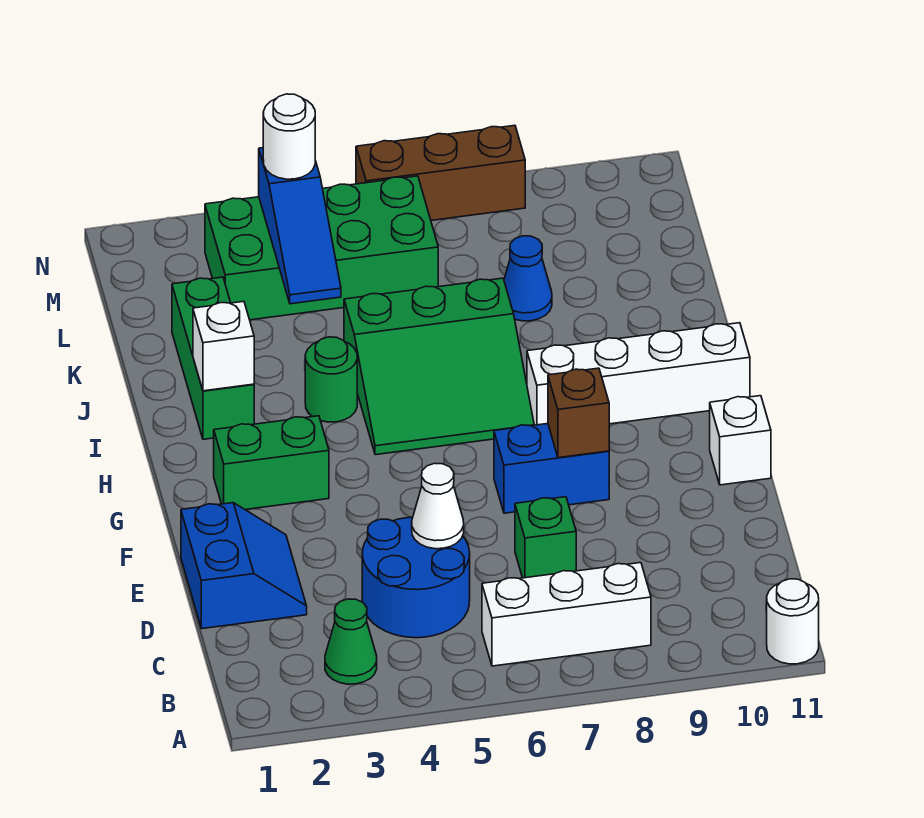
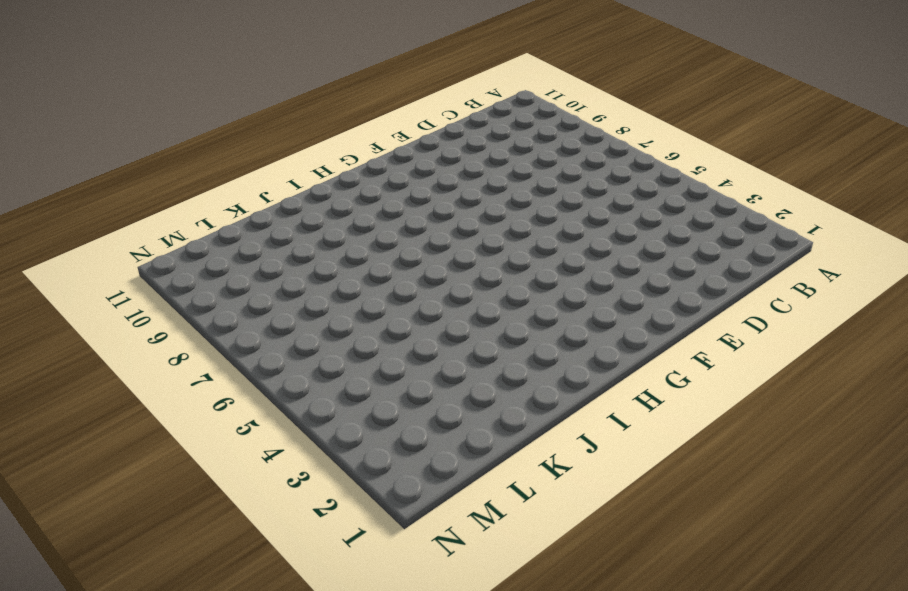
none -> white 1x1 round brick [767,579,819,664]
none -> green 1x1 cone [325,599,377,684]
none -> white 1x3 brick [482,563,651,666]

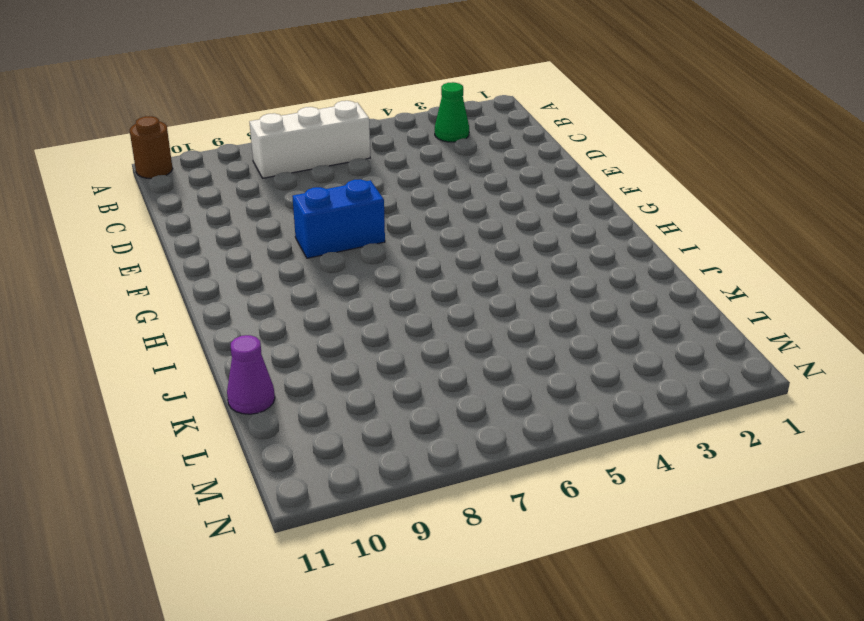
brown 1x1 round brick [130,116,173,178] -> white 1x1 round brick [767,579,819,664]
purple 1x1 cone [227,335,275,414] -> none
none -> blue 2x2 round brick [362,517,470,638]
none -> blue 2x2 slope [181,503,307,629]
none -> green 1x1 brick [515,497,576,578]

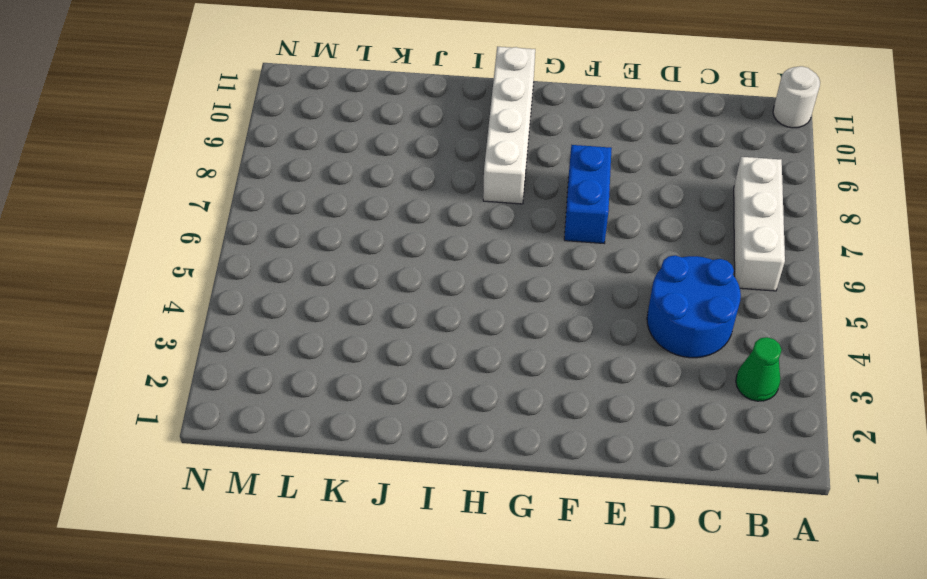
none -> blue 2x2 slope [181,503,307,629]
none -> green 1x1 brick [515,497,576,578]
none -> white 1x1 brick [710,396,771,485]

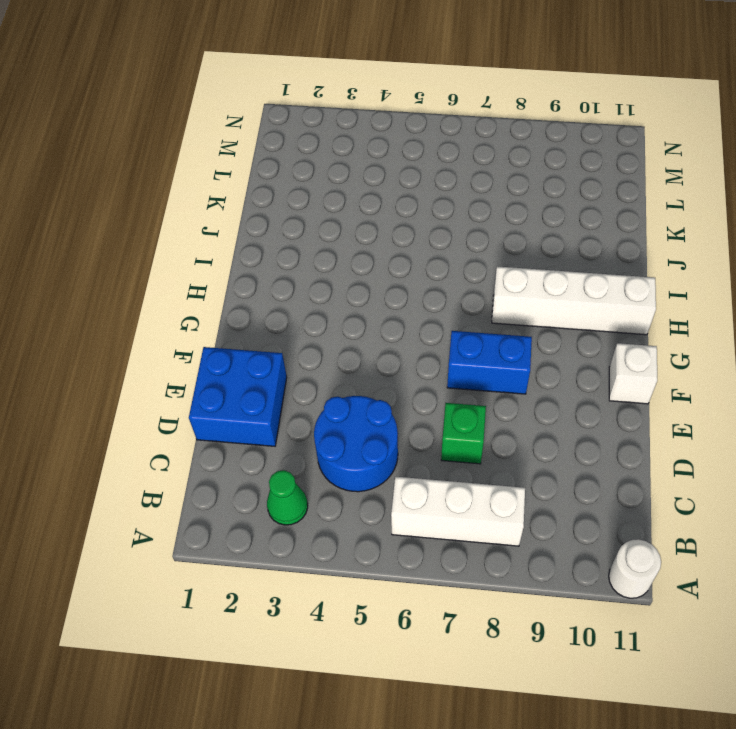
blue 2x2 brick [189,347,287,446] -> blue 2x2 slope [181,503,307,629]
none -> green 1x2 brick [214,416,329,510]
none -> green 3x3 slope [344,278,534,455]
none -> green 1x3 brick [172,277,254,439]

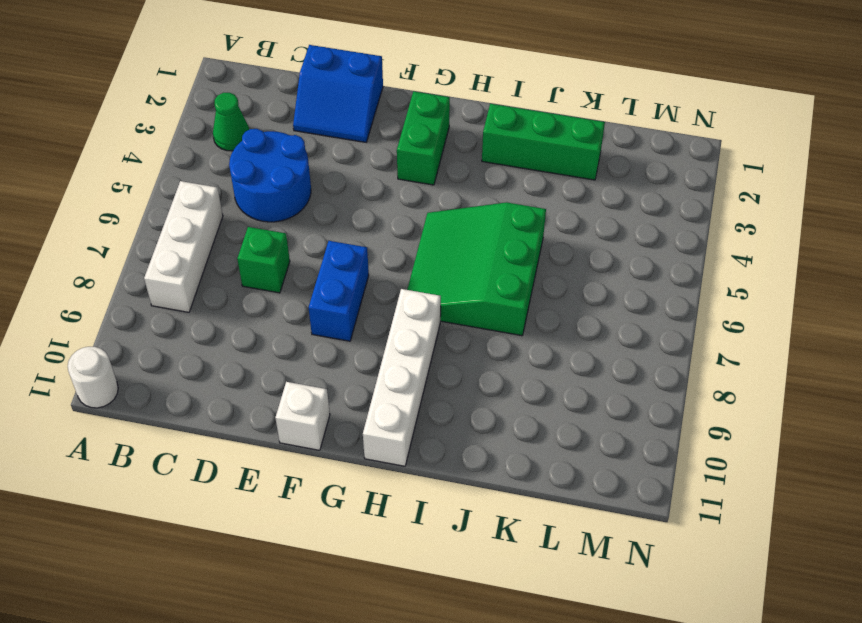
none -> green 1x1 round brick [305,337,357,422]
none -> blue 1x1 cone [504,236,552,321]
none -> green 2x4 brick [205,176,438,320]

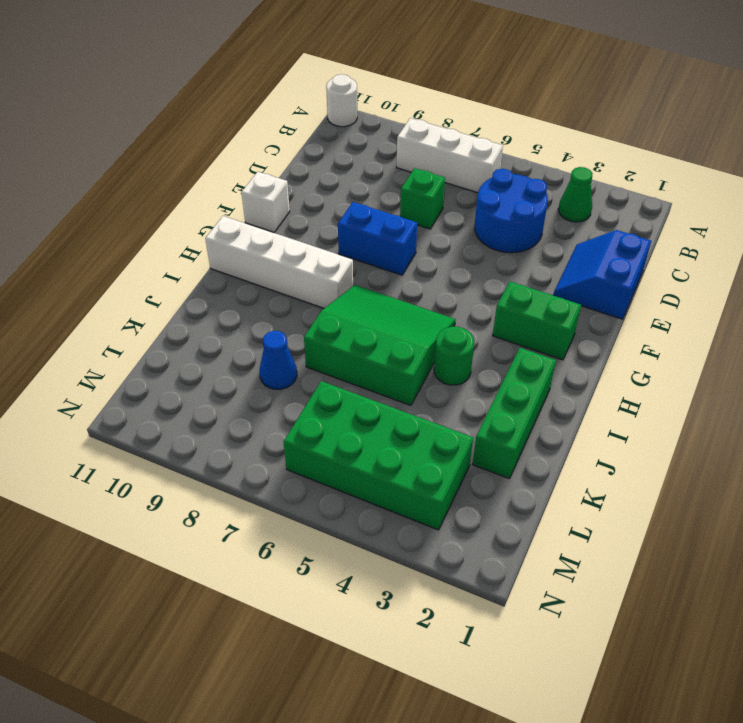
none -> brown 1x3 brick [356,125,525,220]
none -> white 1x1 cone [412,463,464,549]
none -> brown 1x1 brick [548,368,609,458]

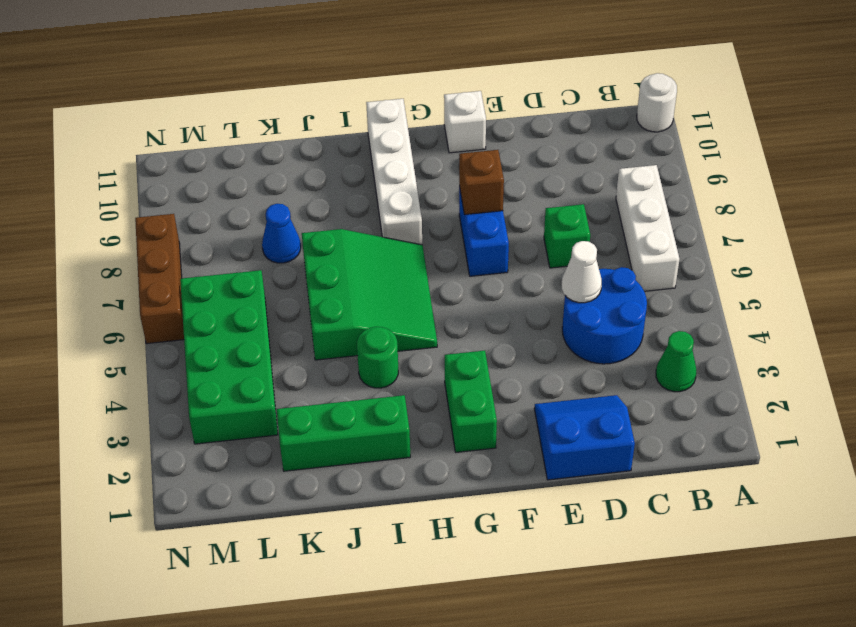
none -> white 1x1 brick [193,301,254,391]
none -> blue 1x3 slope [259,148,341,304]
none -> white 1x1 round brick [263,94,315,179]

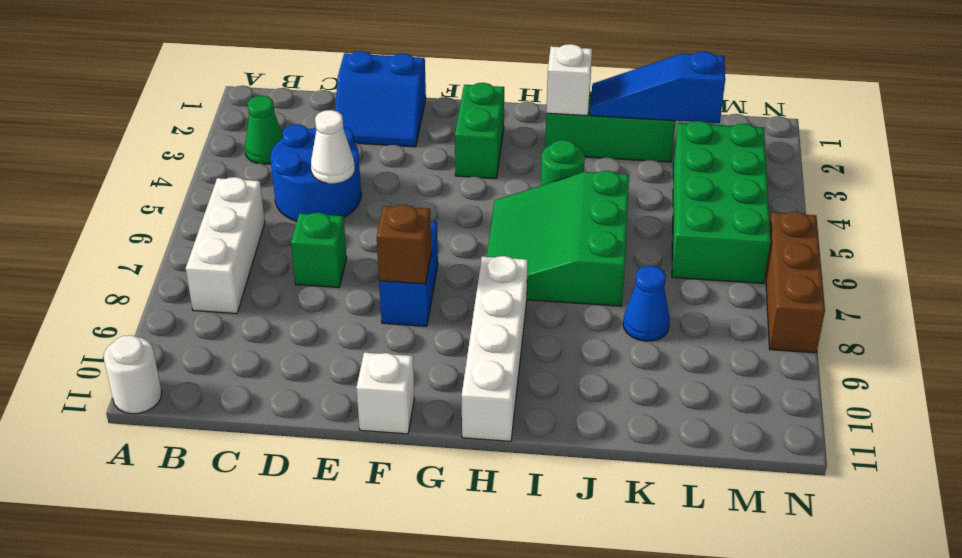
blue 1x3 slope [590,51,725,123] -> blue 1x3 slope moved to [259,148,341,304]
none -> white 1x1 round brick [263,94,315,179]

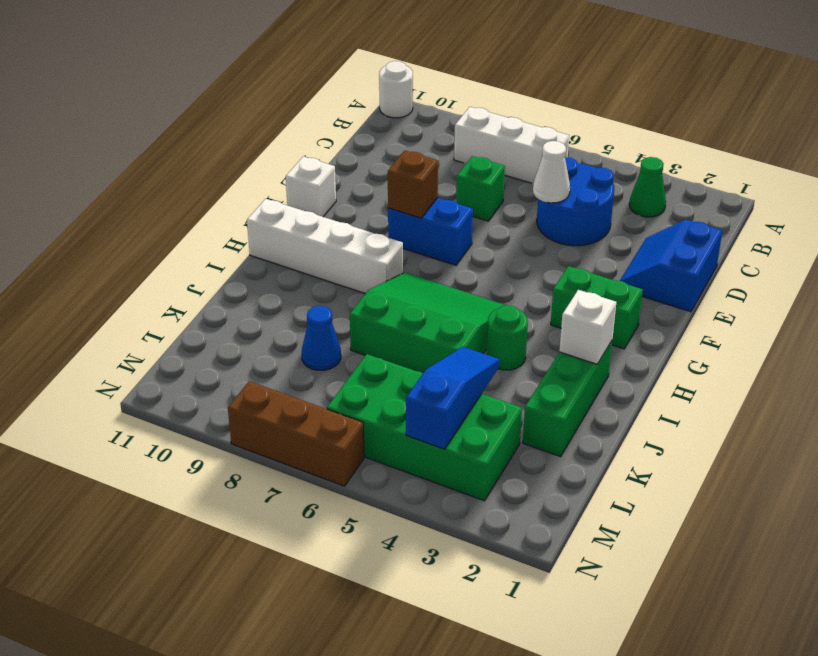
none -> white 1x1 round brick [263,94,315,179]

